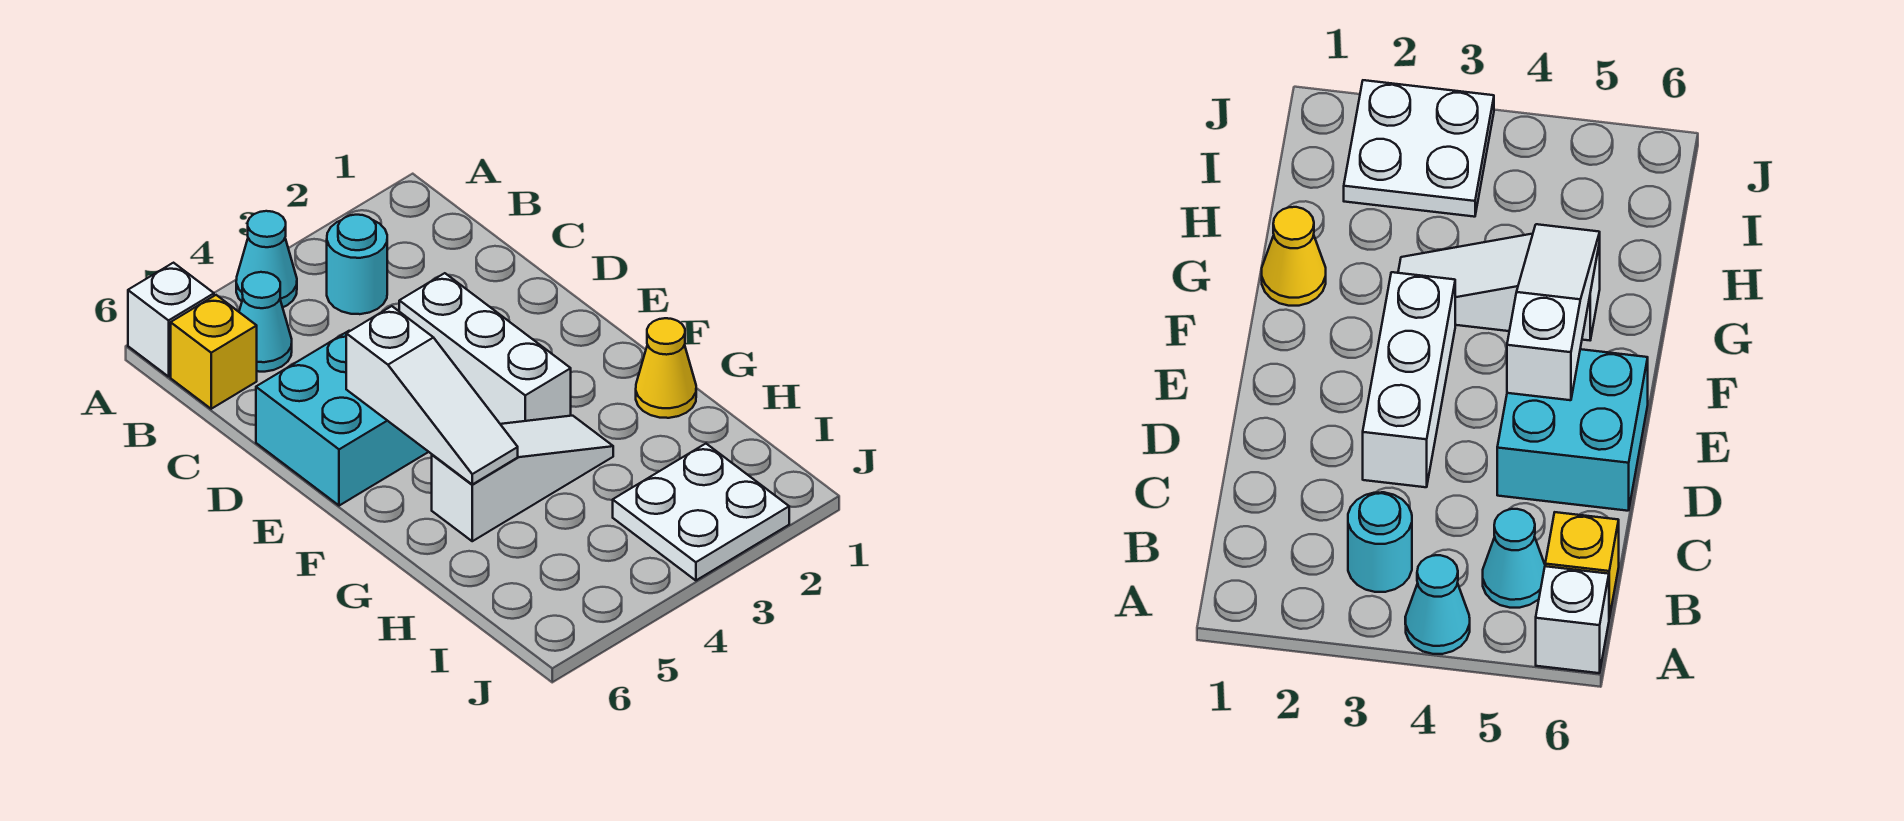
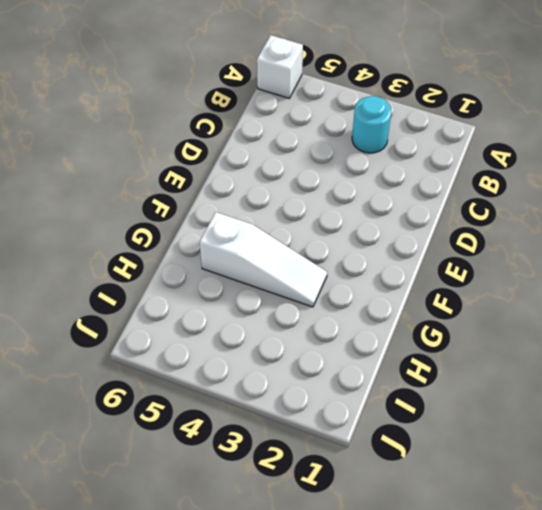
none -> cyan 1x1 cone [236,211,297,307]
none -> cyan 1x1 cone [239,272,292,372]

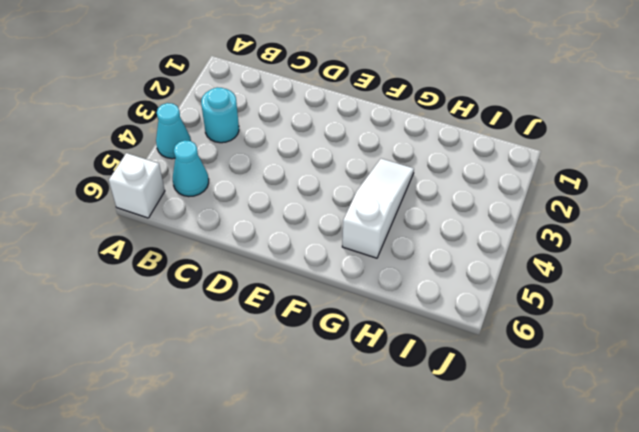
none -> yellow 1x1 brick [171,295,257,409]
none -> white 1x3 brick [399,273,571,424]

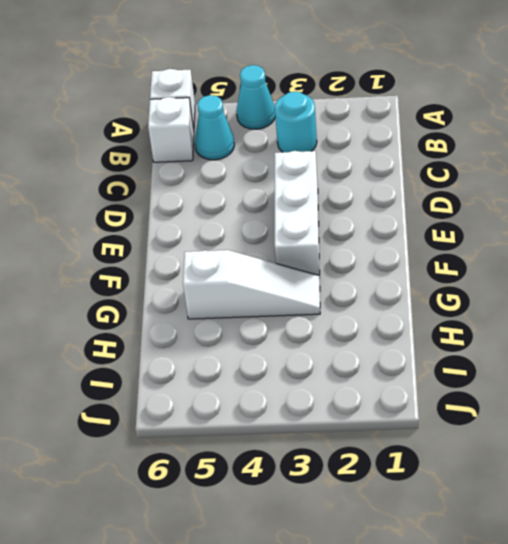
white 1x1 brick [148,97,194,162] -> yellow 1x1 brick [171,295,257,409]
none -> cyan 2x2 brick [256,331,428,506]
none -> yellow 1x1 cone [636,318,696,418]

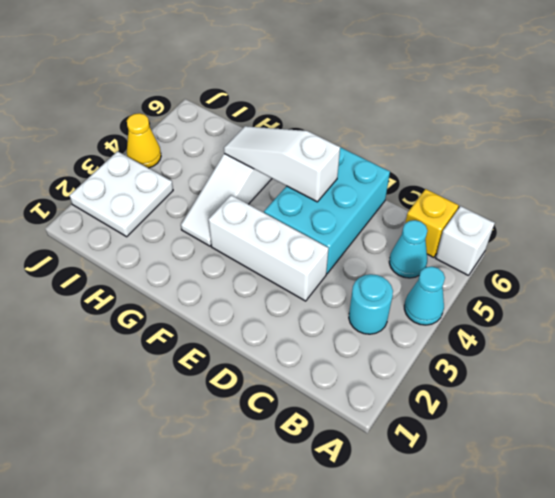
cyan 2x3 brick [264,147,390,274] -> cyan 2x2 brick [256,331,428,506]
yellow 1x1 cone [127,113,161,168] -> yellow 1x1 cone moved to [636,318,696,418]

